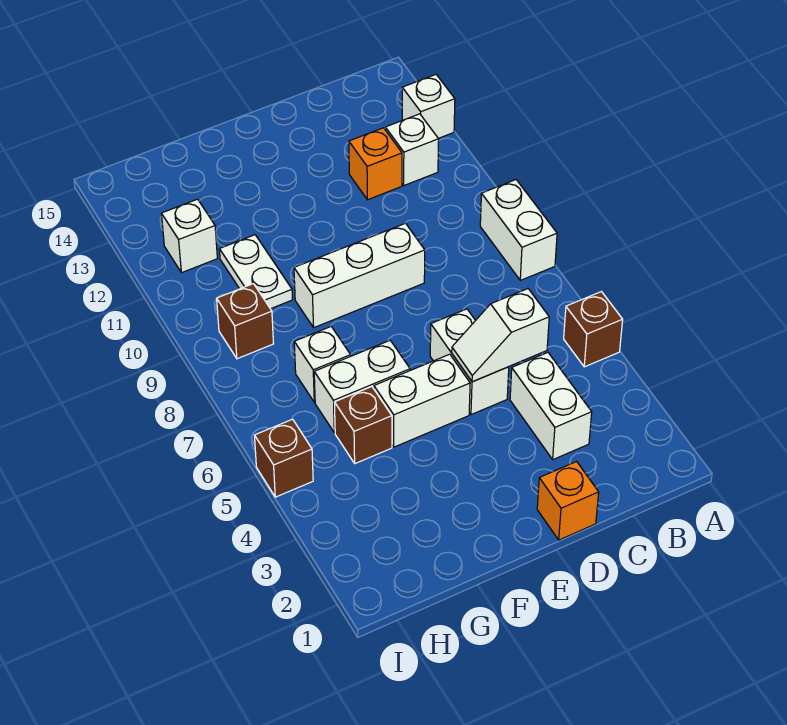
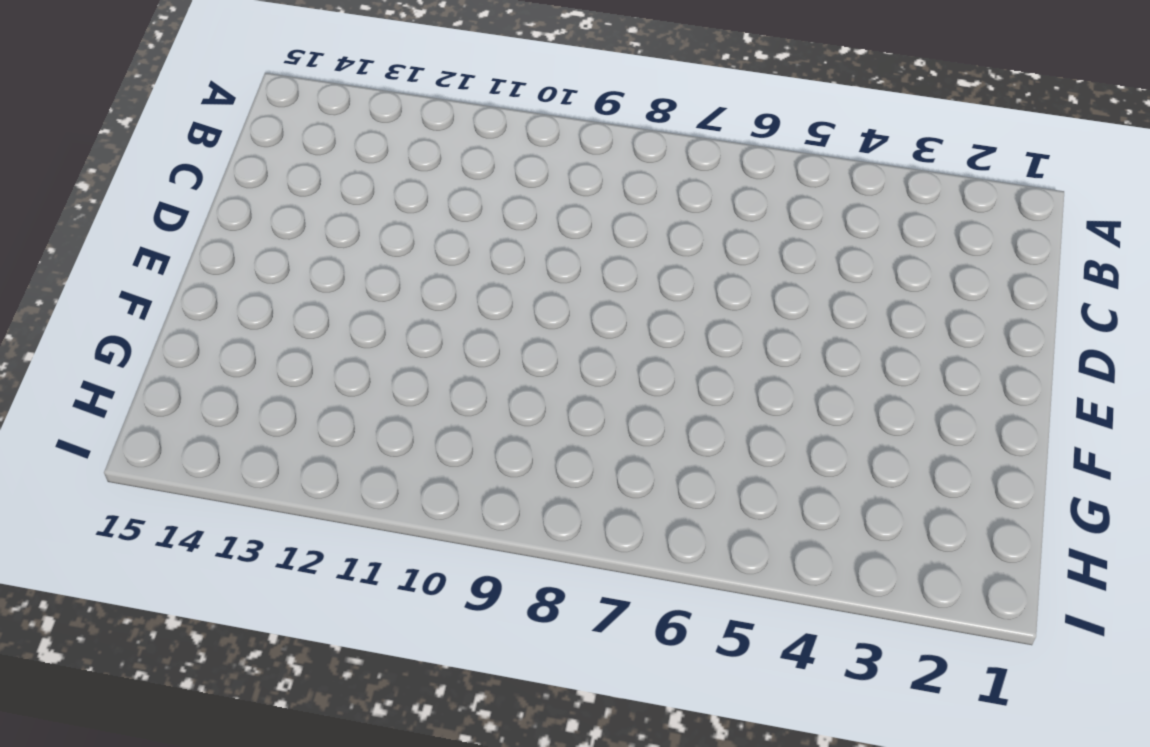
none -> brown 1x1 brick [564,292,623,367]
none -> white 1x2 brick [480,180,557,280]
none -> white 1x1 brick [402,75,455,138]

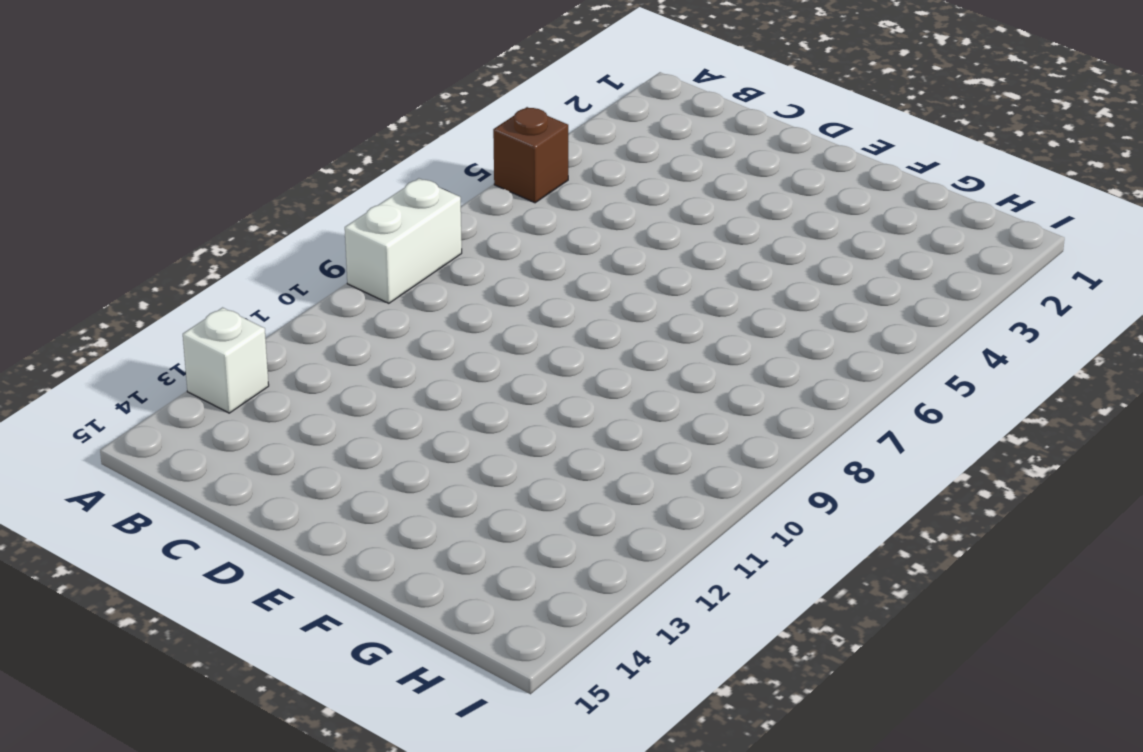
none -> white 1x1 brick [385,114,439,185]
none -> white 1x2 brick [510,353,592,459]
none -> orange 1x1 brick [349,128,402,200]

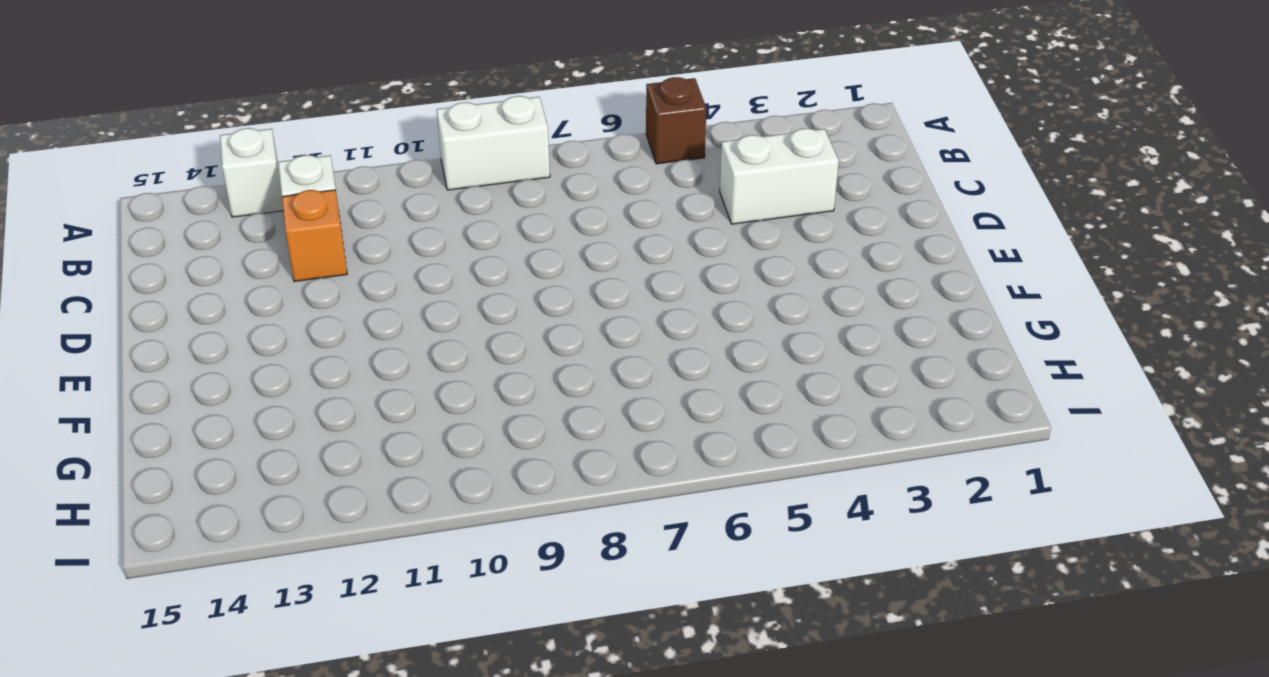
none -> orange 1x1 brick [537,461,599,540]
none -> white 1x2 brick [430,309,509,415]
none -> white 1x3 brick [294,223,425,328]

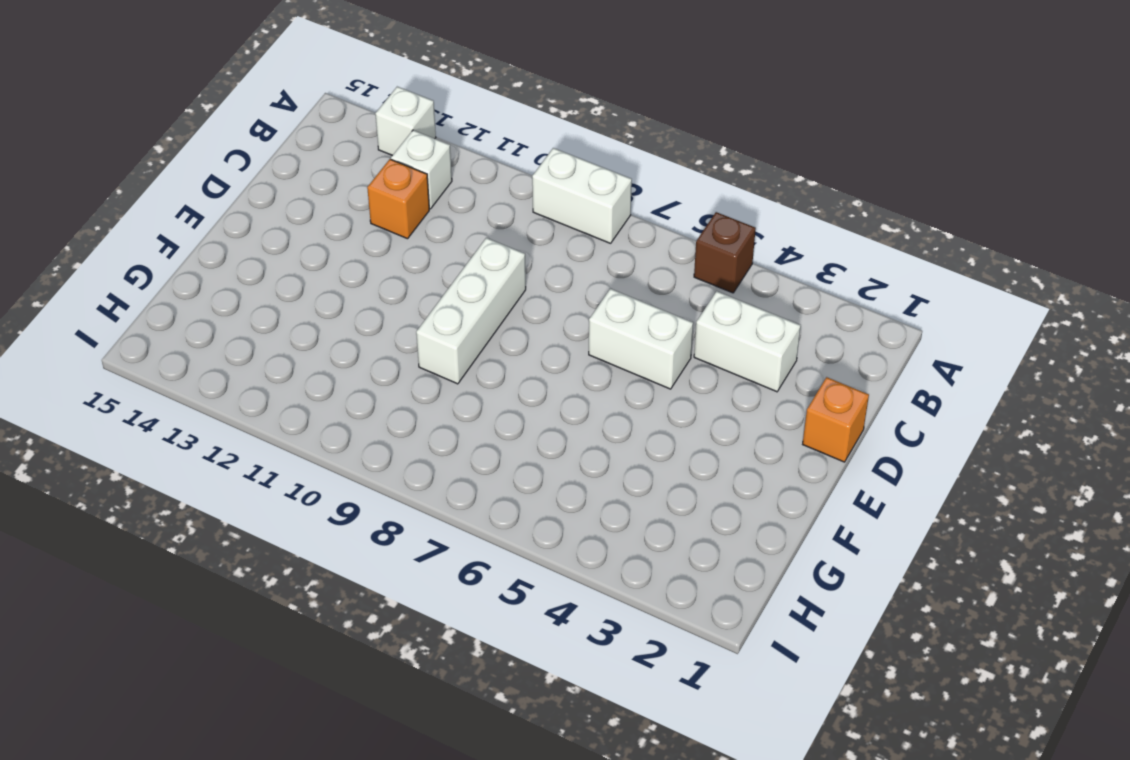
none -> white 1x2 brick [374,354,470,447]
none -> white 1x2 brick [314,340,410,433]
none -> brown 1x1 brick [334,387,392,463]

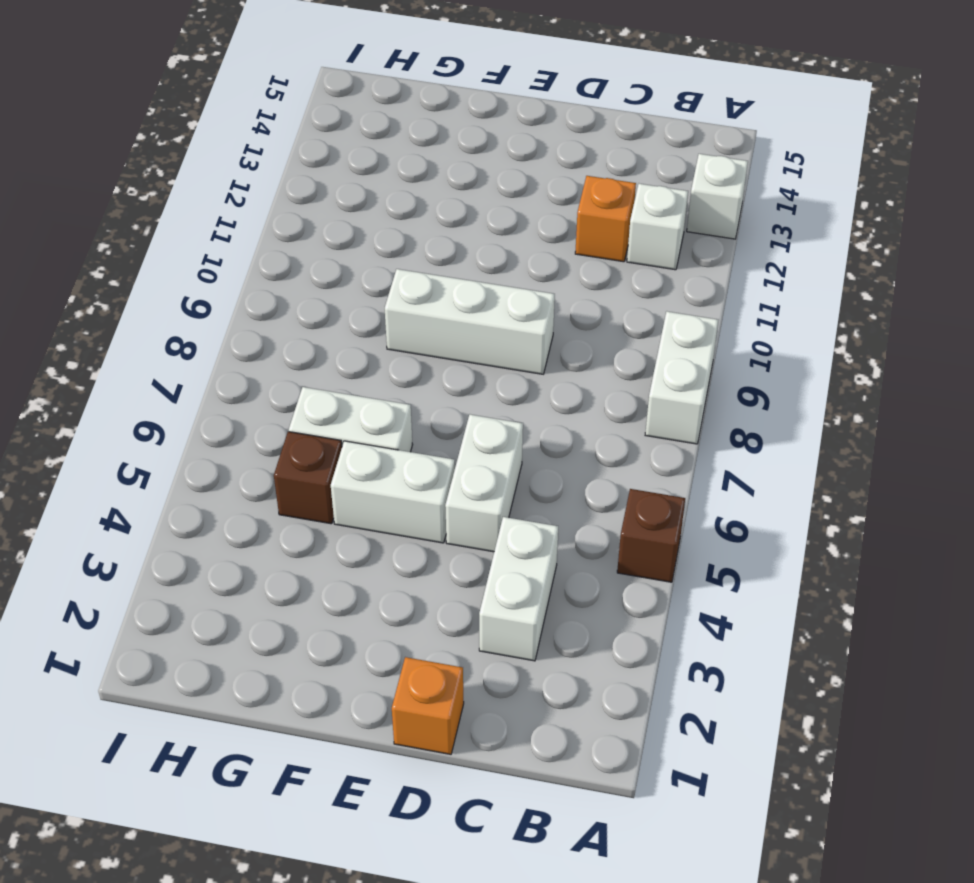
none -> white 1x1 brick [294,327,351,402]
none -> white 1x2 plate [219,235,293,309]
none -> brown 1x1 brick [217,284,274,359]

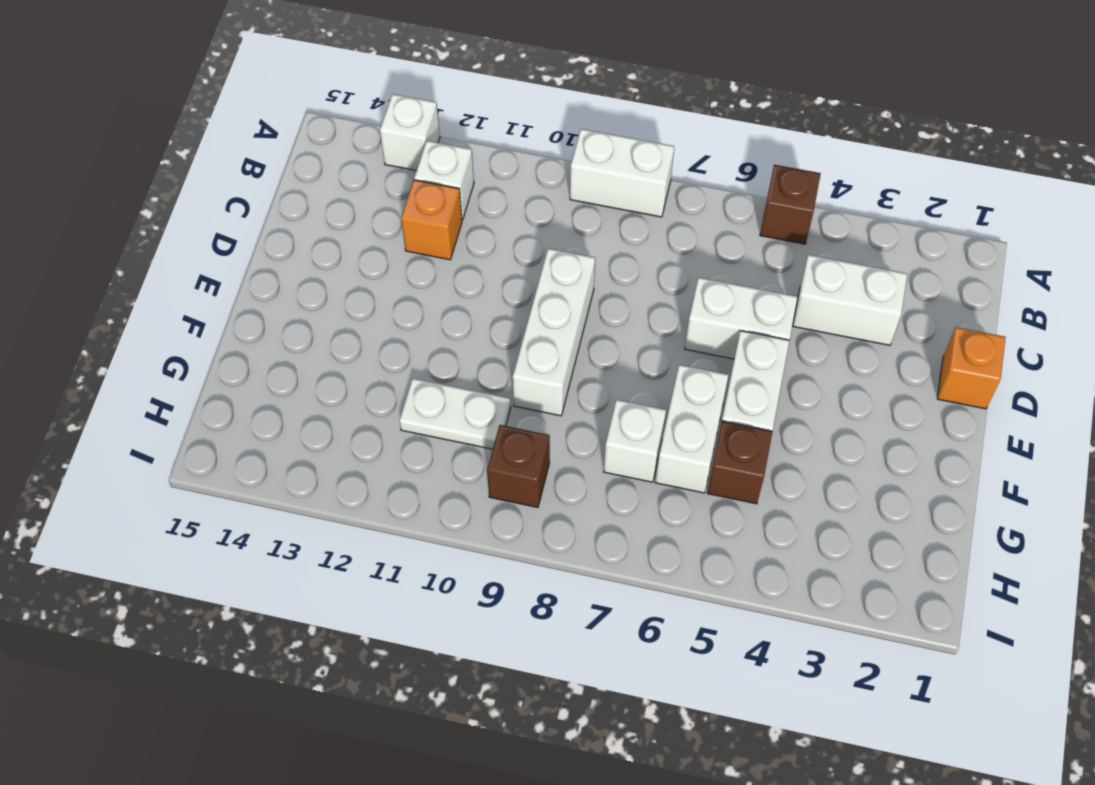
none -> white 1x1 brick [161,199,217,273]
none -> brown 1x1 brick [255,419,313,497]
none -> white 1x2 slope [452,289,549,382]

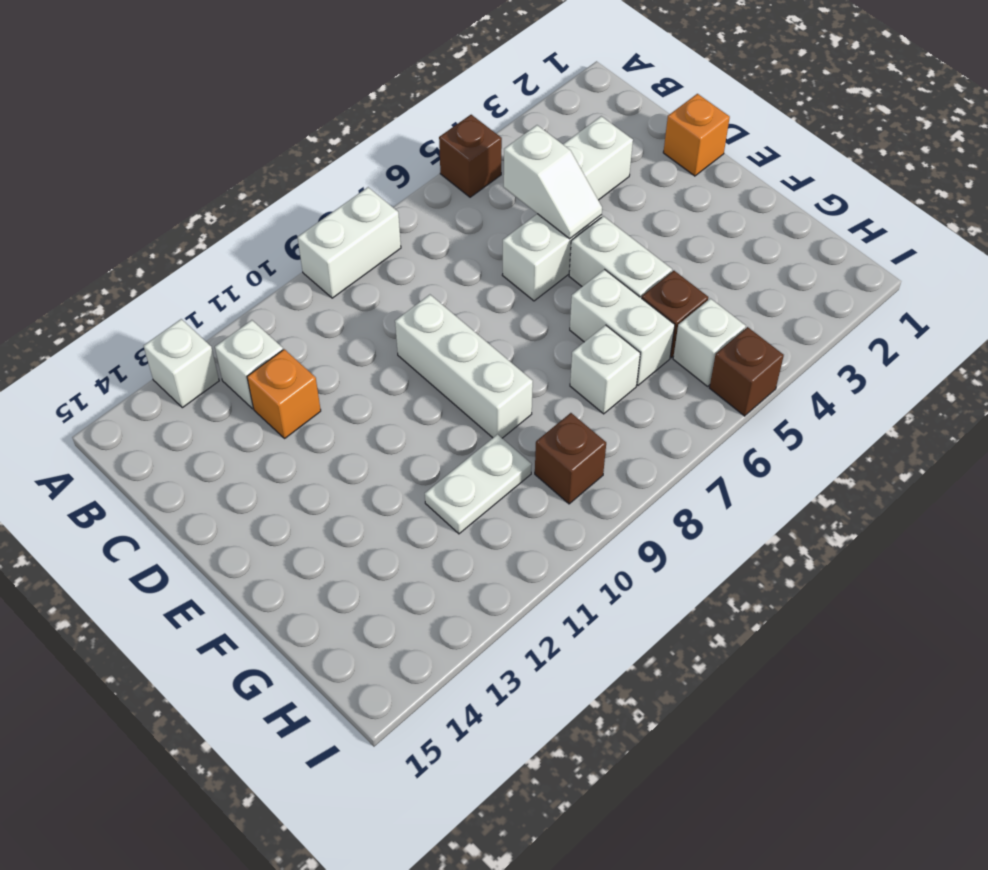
white 1x1 brick [673,298,746,386] -> white 1x1 brick moved to [161,199,217,273]

